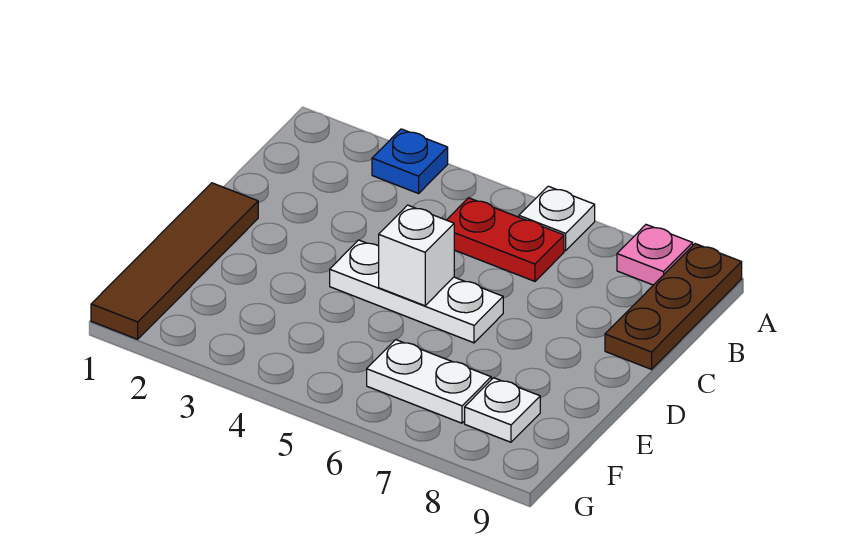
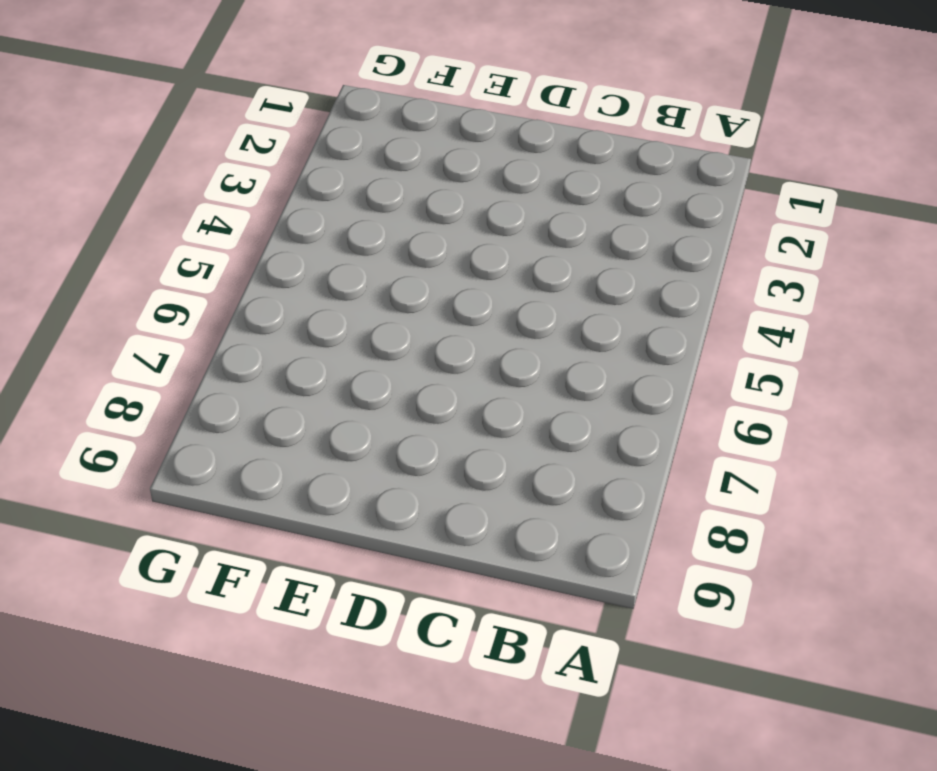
none -> blue 1x1 plate [372,129,448,193]
none -> white 1x1 plate [519,186,595,251]

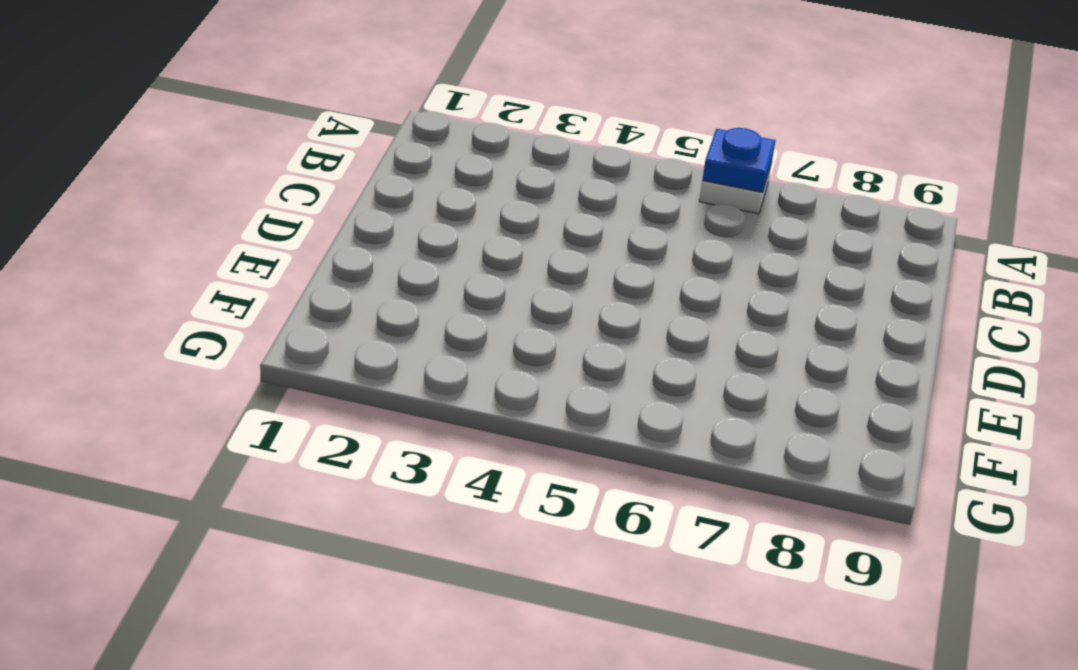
blue 1x1 plate [702,128,776,192] -> blue 1x1 plate moved to [372,129,448,193]
none -> pink 1x1 plate [617,225,693,285]
none -> brown 1x3 plate [605,244,742,369]

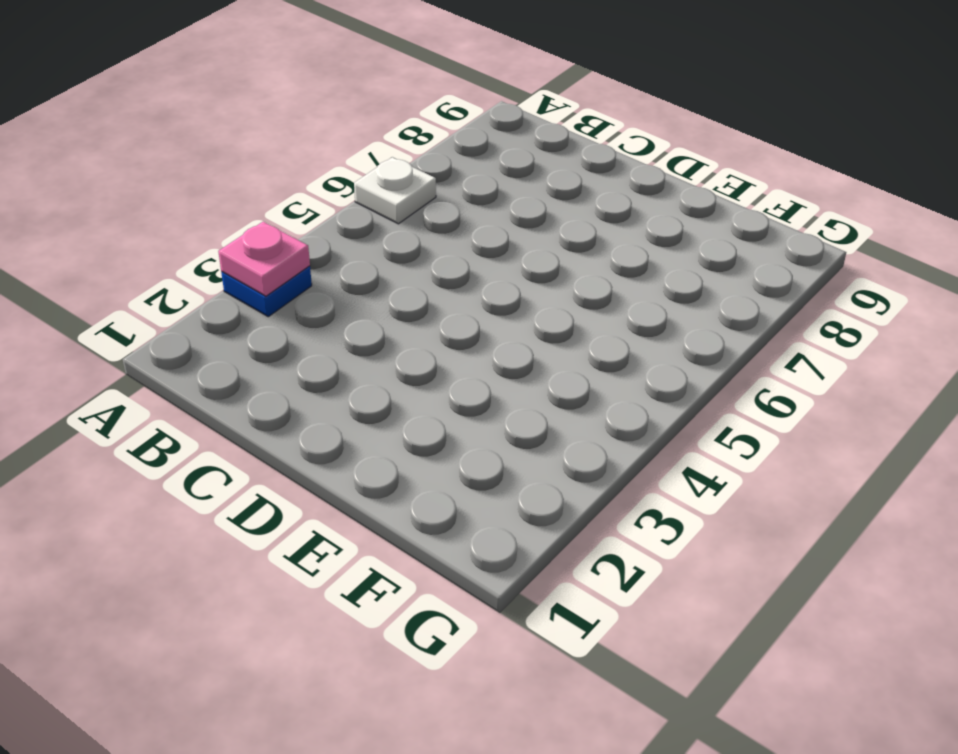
pink 1x1 plate [218,222,310,296] -> pink 1x1 plate moved to [617,225,693,285]
none -> brown 1x3 plate [605,244,742,369]
none -> red 1x2 plate [447,198,564,281]

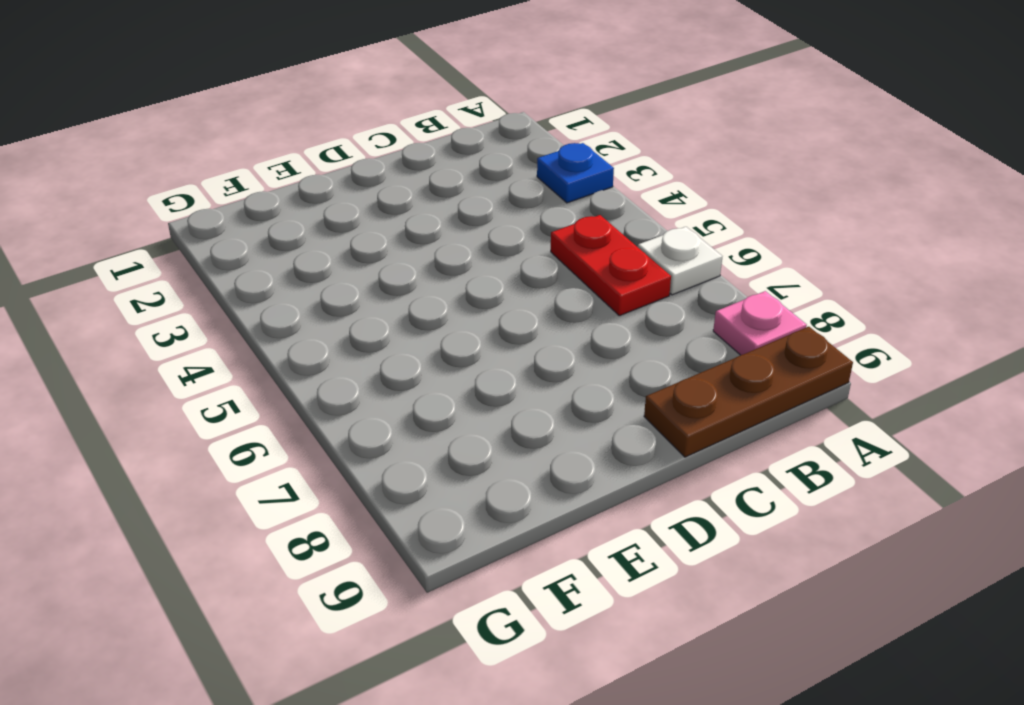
none -> brown 1x4 tile [91,183,258,339]
none -> white 1x3 plate [330,240,503,343]

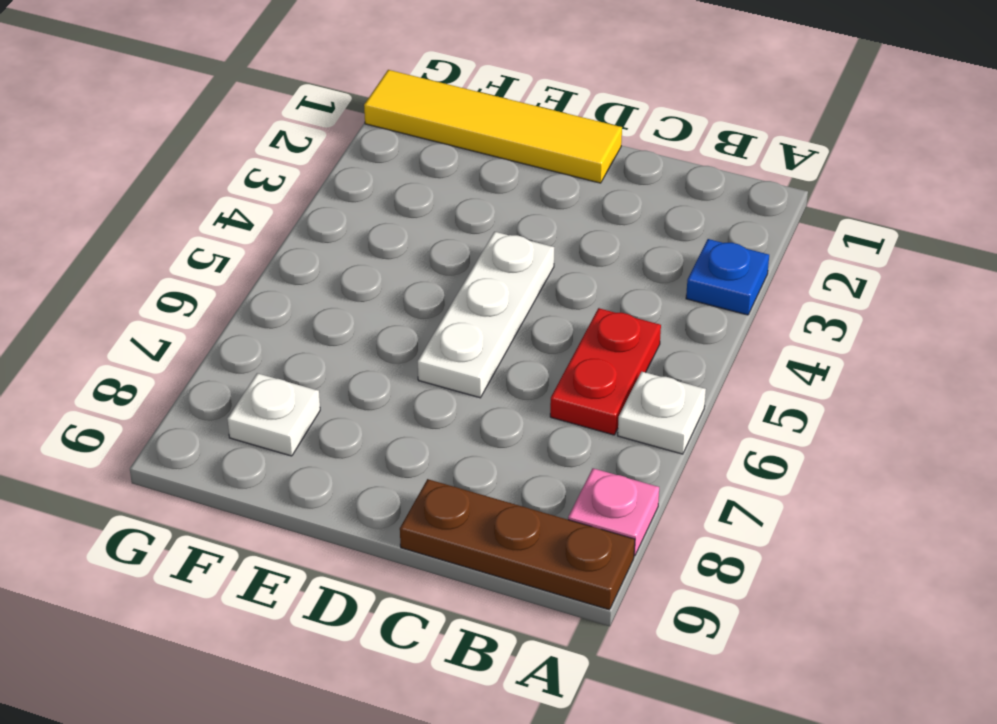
yellow 1x4 tile [364,70,622,183] -> brown 1x4 tile [91,183,258,339]
none -> white 1x2 plate [367,340,491,423]
none -> white 1x1 brick [379,205,454,306]

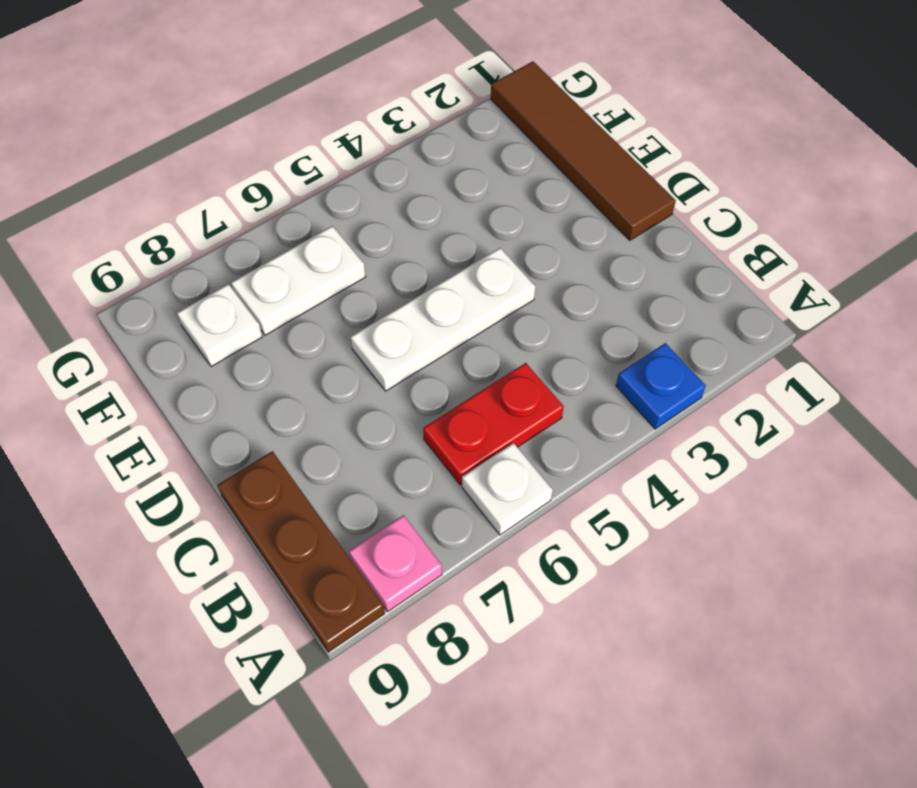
none -> white 1x1 brick [379,205,454,306]

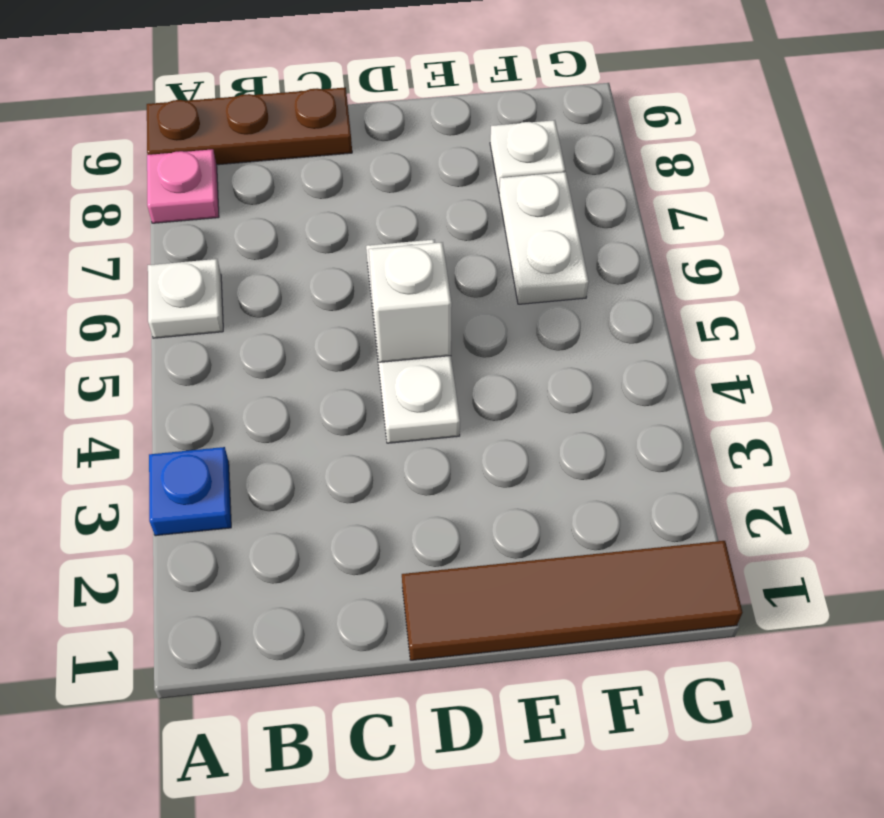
none -> red 1x2 plate [447,198,564,281]

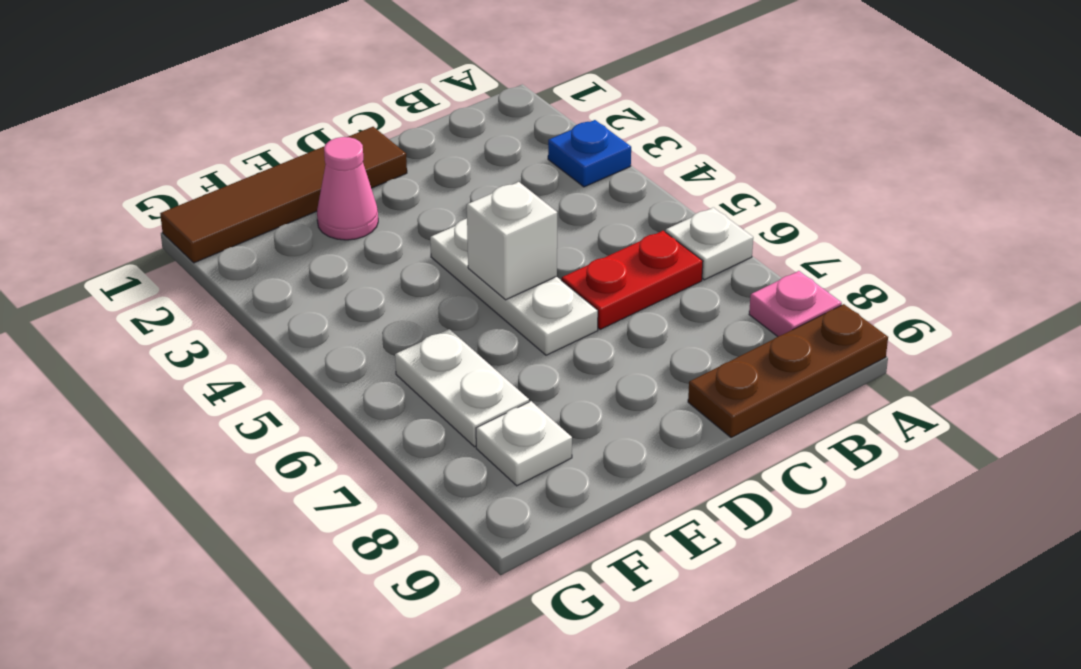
red 1x2 plate [561,231,703,330] -> red 1x2 plate turned to [447,198,564,281]
pink 1x1 cone [317,137,378,240] -> none

